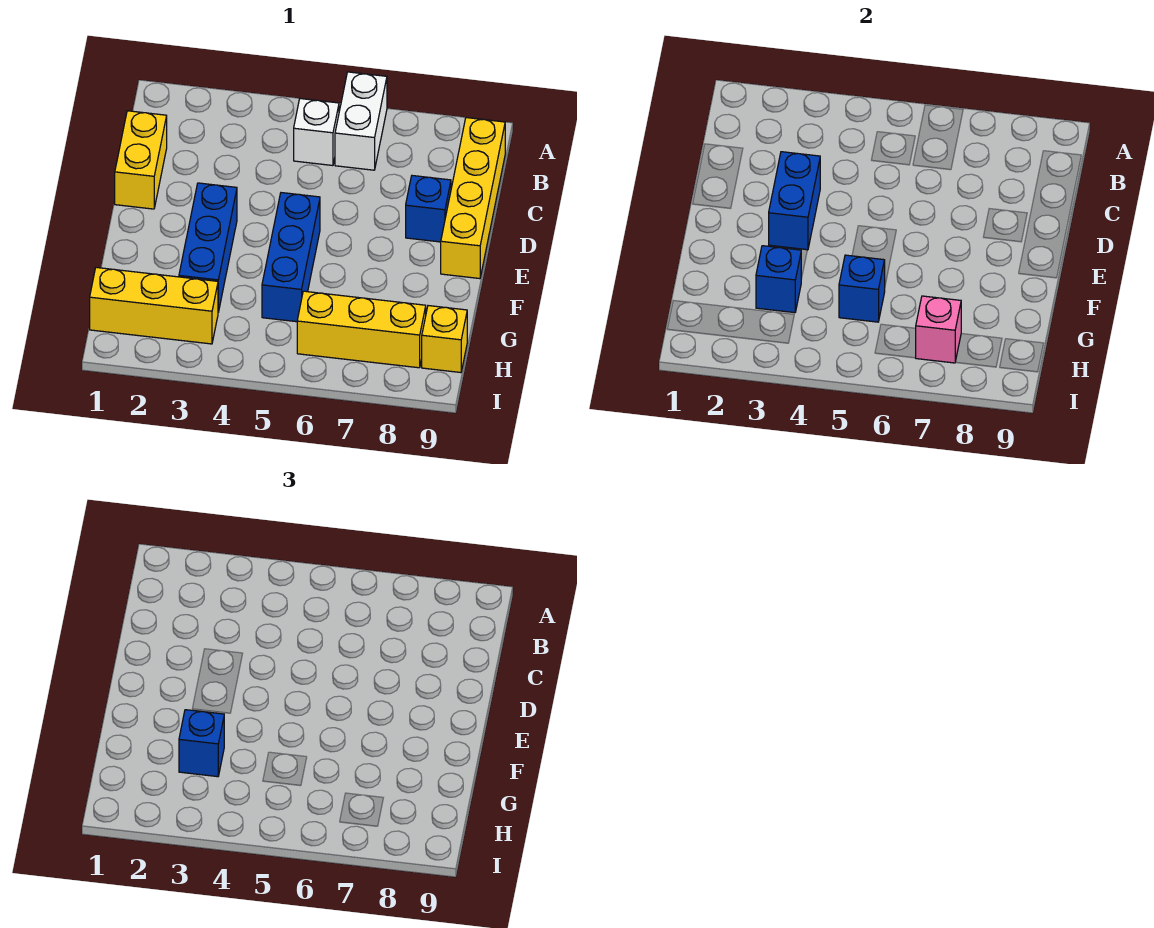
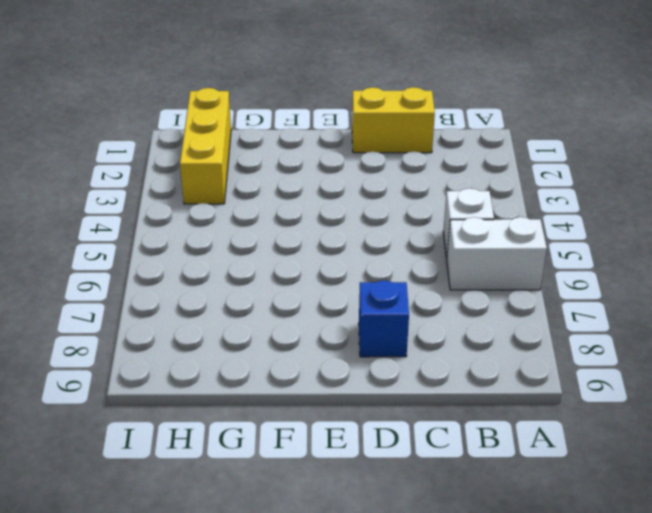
none -> yellow 1x4 brick [441,118,505,279]
none -> blue 1x3 brick [179,183,237,312]
none -> blue 1x3 brick [262,193,320,322]

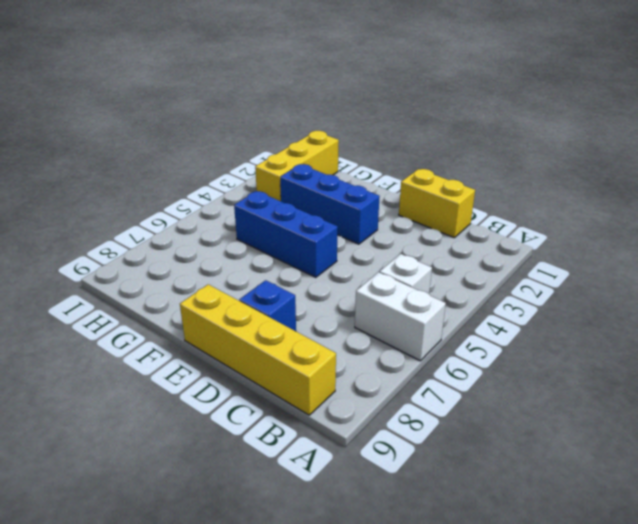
none -> yellow 1x3 brick [297,291,426,368]
none -> yellow 1x1 brick [422,306,467,373]
none -> blue 1x2 brick [769,152,820,250]

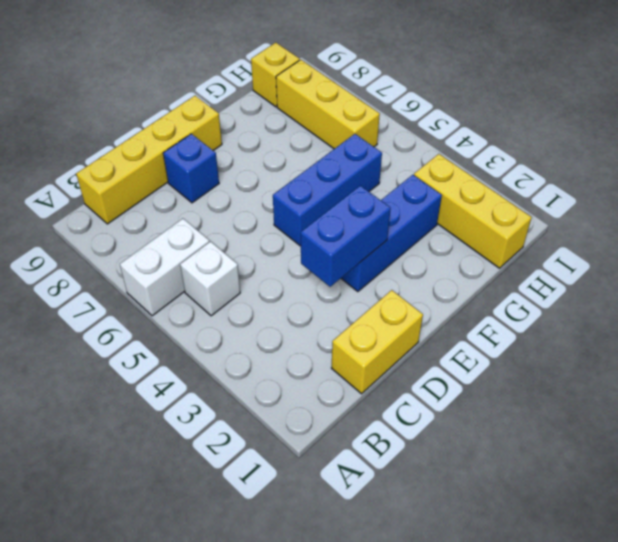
none -> blue 1x1 brick [756,246,801,313]
none -> blue 1x1 brick [839,255,885,322]
none -> pink 1x1 brick [916,296,961,363]

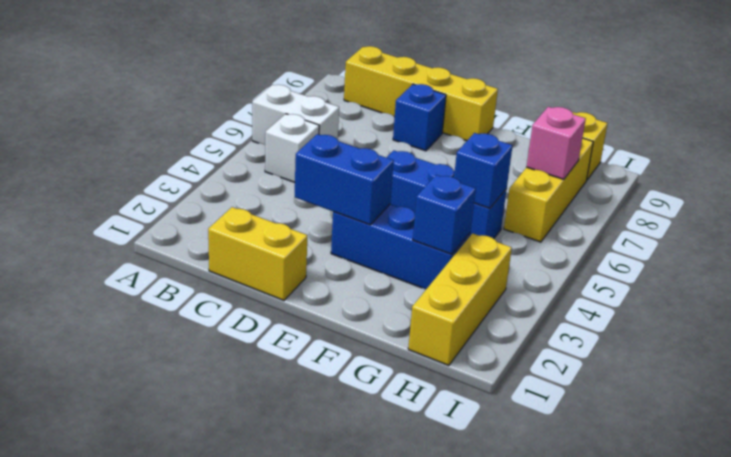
none -> blue 1x1 brick [179,710,224,777]

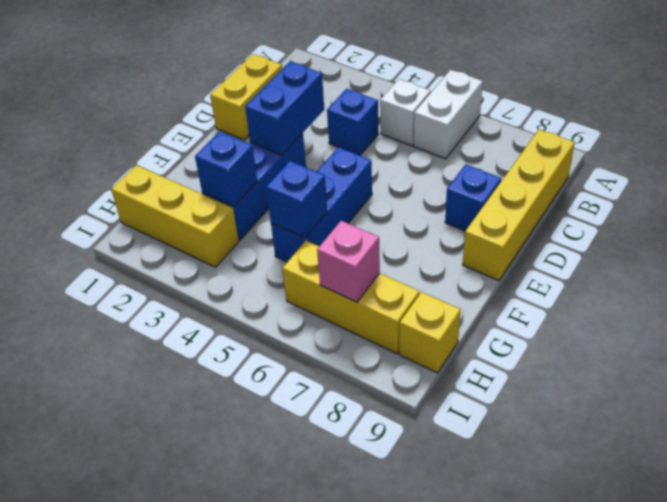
blue 1x1 brick [327,89,378,155] -> blue 1x1 brick moved to [179,710,224,777]

